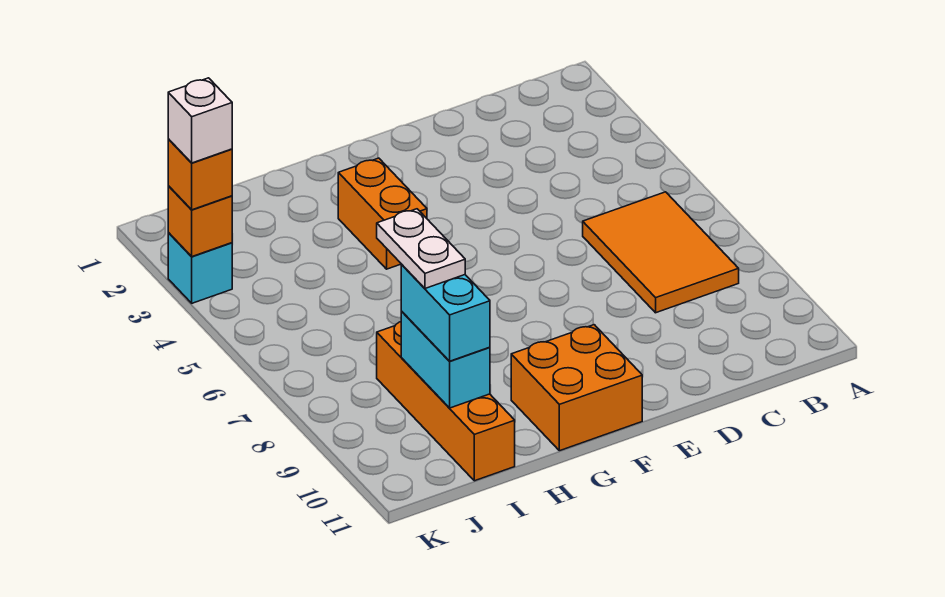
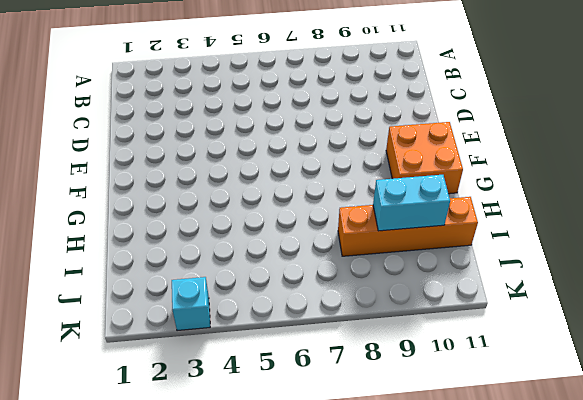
none -> orange 2x3 tile [583,192,739,313]
none -> orange 1x2 brick [338,158,427,269]

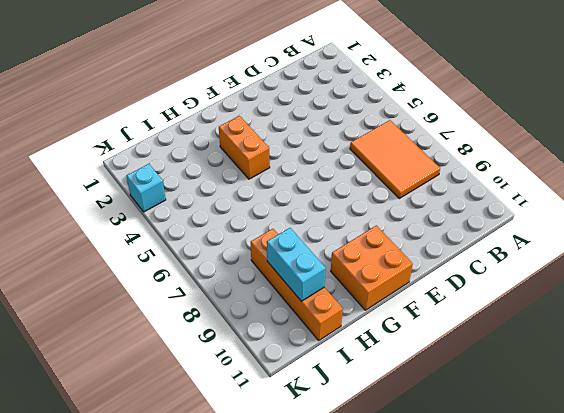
none -> orange 1x1 brick [168,186,232,257]
none -> cyan 1x2 brick [401,264,490,361]

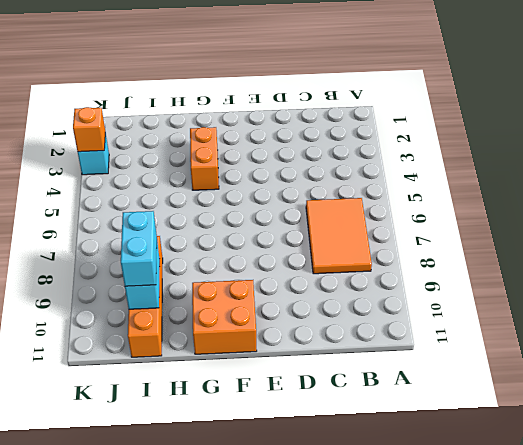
none -> orange 1x1 brick [168,139,232,210]
none -> white 1x2 plate [377,209,465,288]

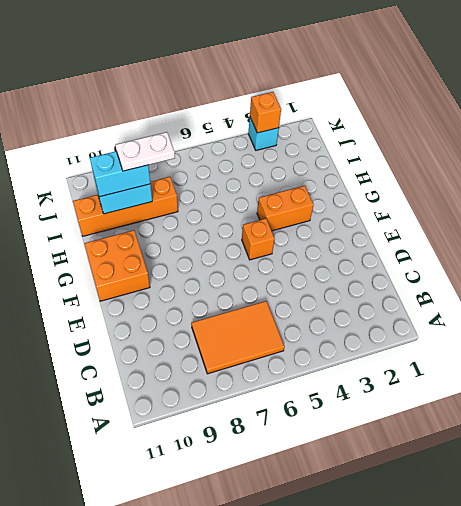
orange 1x1 brick [242,219,275,260] -> orange 1x1 brick moved to [168,139,232,210]
none -> white 1x1 brick [168,78,232,163]

